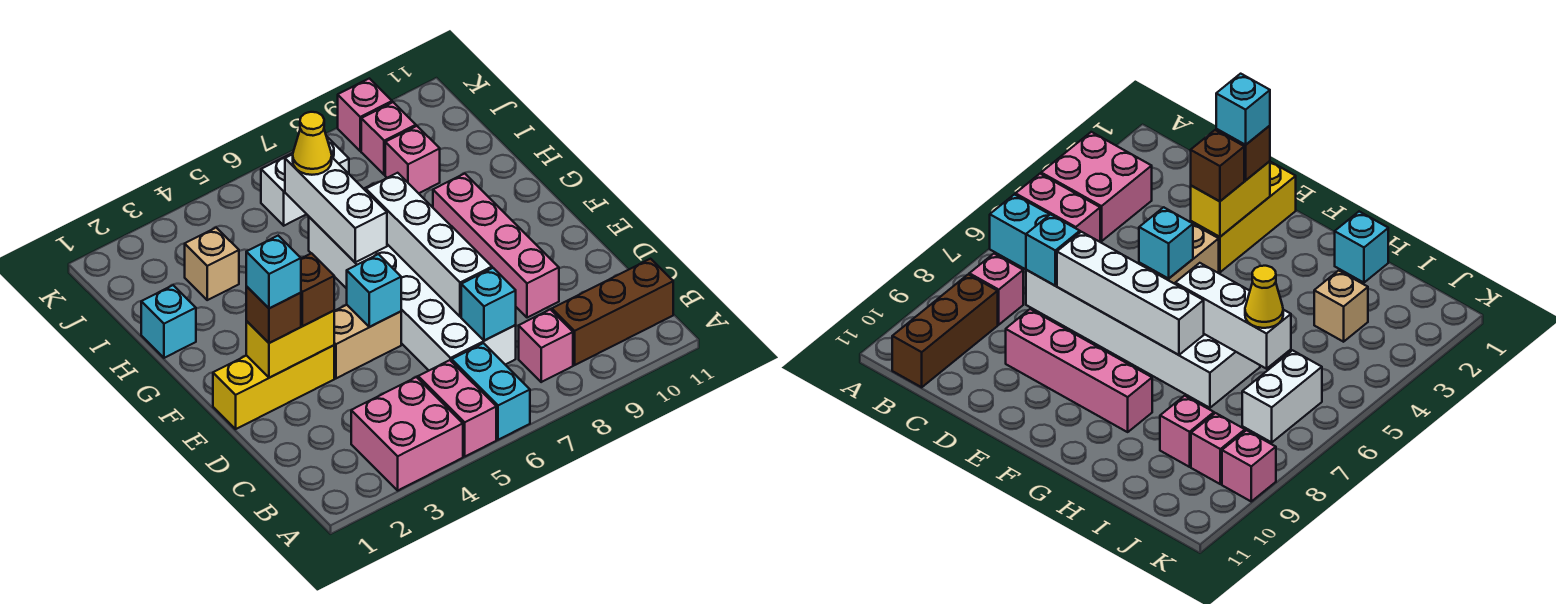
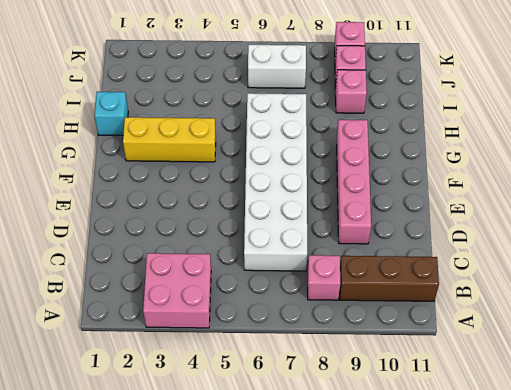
yellow 1x3 brick [123,117,216,162] -> yellow 1x3 brick moved to [213,345,334,429]
none -> pink 1x2 brick [418,360,496,456]
none -> cyan 1x2 brick [452,343,530,440]
none -> tan 1x2 brick [334,305,401,378]

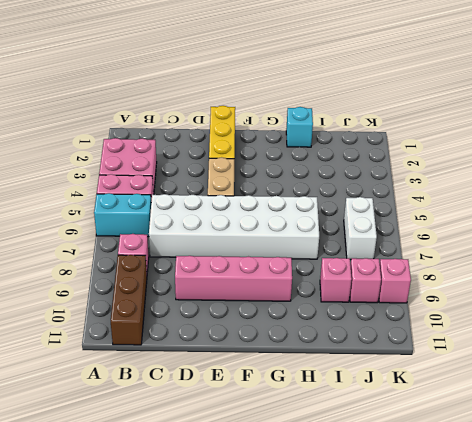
none -> tan 1x1 brick [185,228,239,300]
none -> cyan 1x1 brick [461,268,516,341]
none -> white 1x4 brick [366,173,492,317]

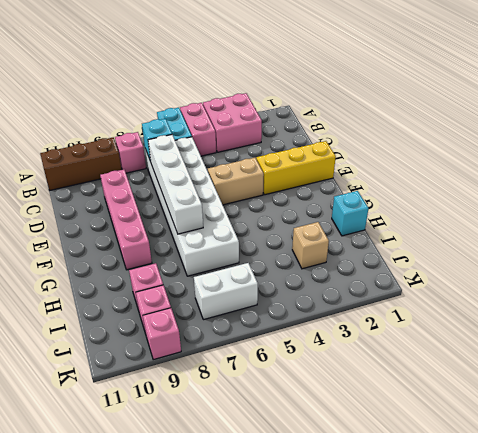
none -> yellow 1x2 brick [246,311,334,378]
none -> cyan 1x1 brick [347,254,401,327]
none -> white 1x3 brick [285,154,387,262]

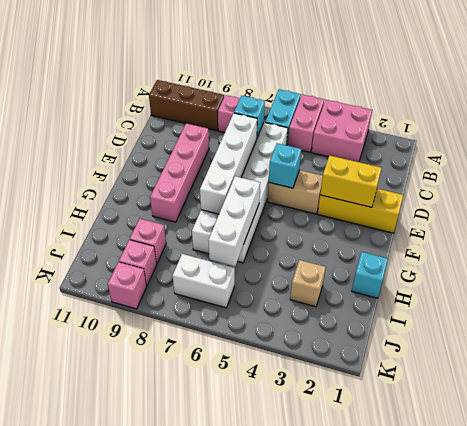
none -> brown 1x1 brick [246,286,301,343]
none -> brown 1x1 brick [301,253,334,326]
none -> yellow 1x1 cone [293,112,332,175]

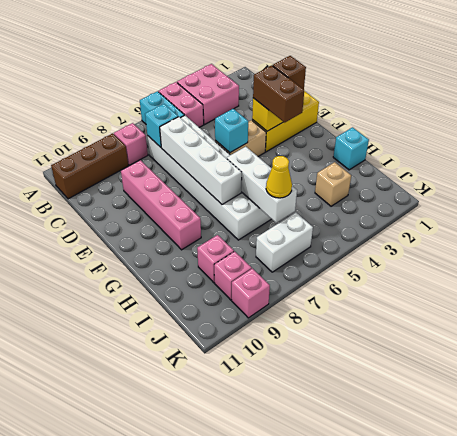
brown 1x2 brick [253,65,304,122] -> brown 1x1 brick [301,253,334,326]
none -> cyan 1x1 brick [246,236,301,308]

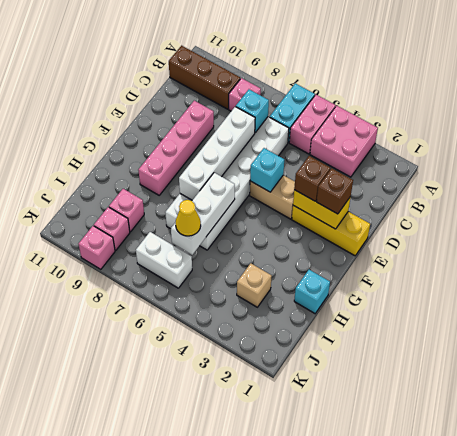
none -> cyan 1x1 brick [246,236,301,308]

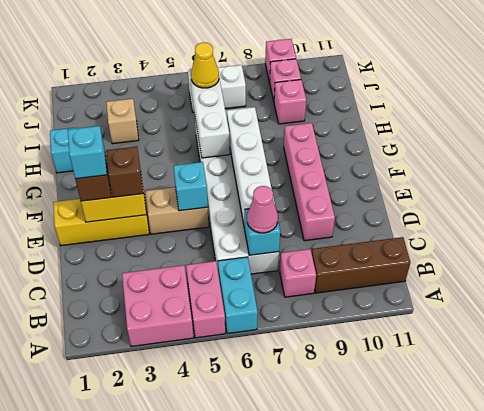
pink 1x1 cone [247,186,278,233] -> none

